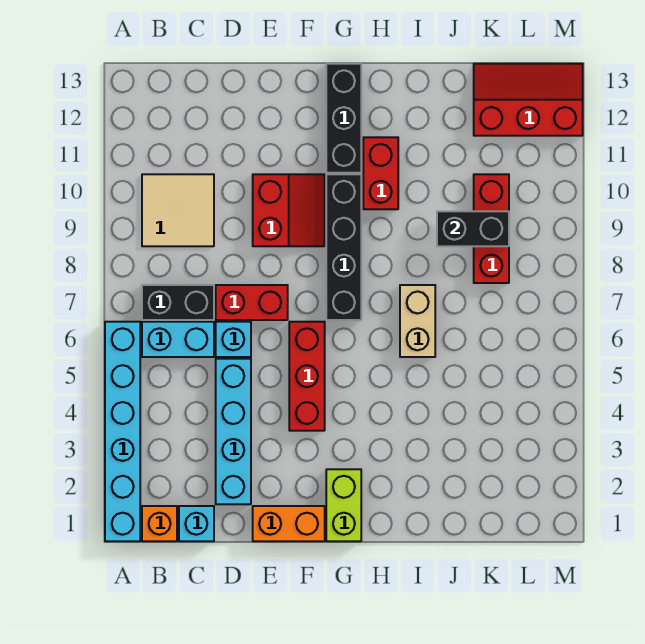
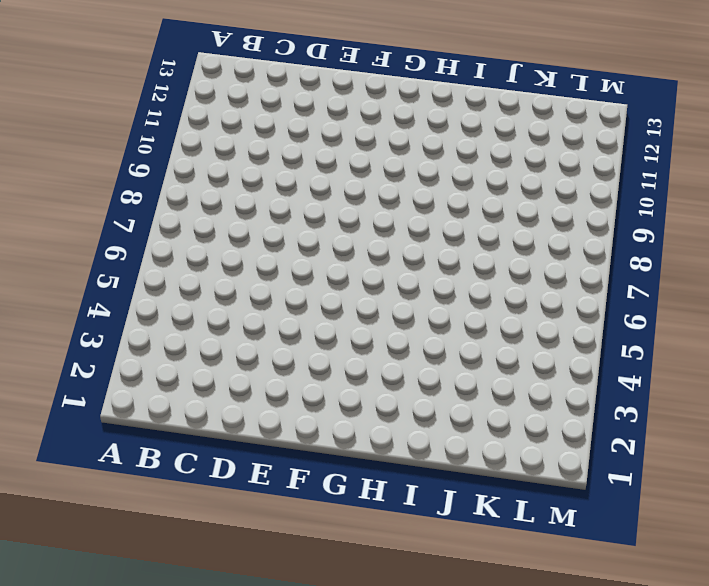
none -> cyan 1x6 brick [105,322,140,541]
none -> orange 1x1 brick [142,506,177,541]
none -> cyan 1x2 brick [142,322,214,357]

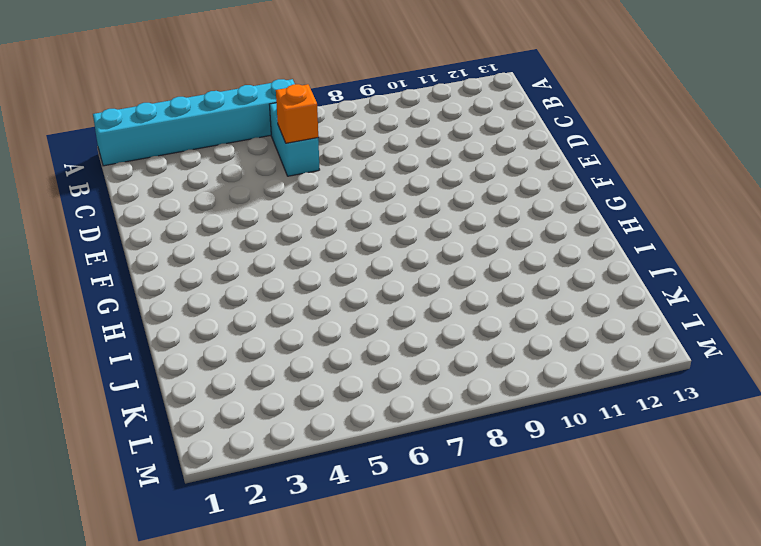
orange 1x1 brick [276,84,318,143] -> orange 1x1 brick moved to [142,506,177,541]
none -> black 1x2 brick [142,285,214,320]
none -> tan 2x2 tile [142,174,214,246]
none -> cyan 1x1 brick [179,506,214,541]

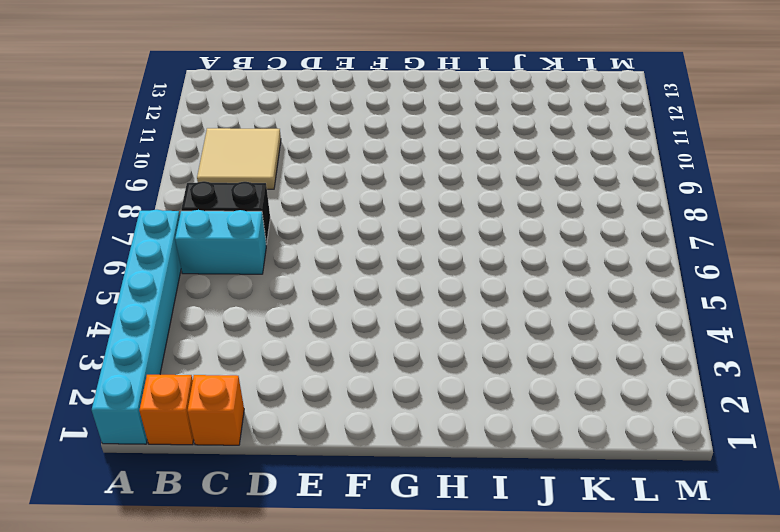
orange 1x1 brick [188,375,244,445] -> cyan 1x1 brick [179,506,214,541]
none -> cyan 1x4 brick [216,359,251,504]
none -> cyan 1x1 brick [216,322,251,357]
none -> red 1x2 brick [216,285,288,320]

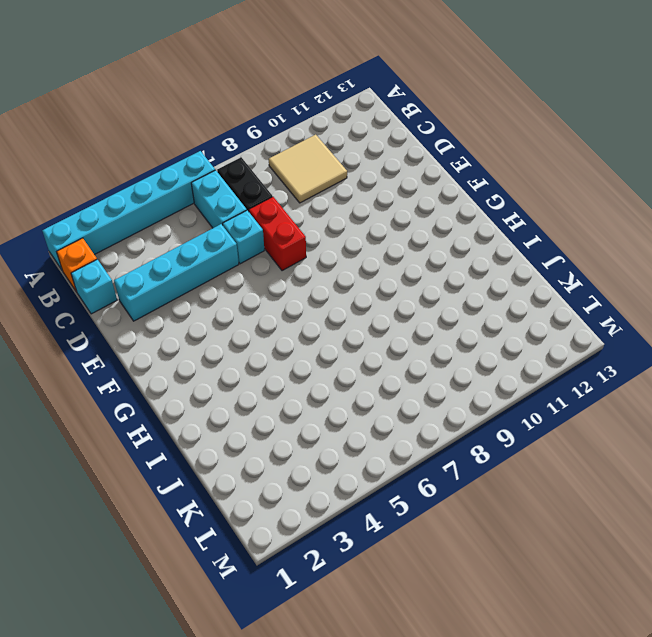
none -> orange 1x2 brick [253,506,325,541]
none -> red 2x2 slope [253,174,325,246]
none -> red 1x3 brick [289,322,325,431]

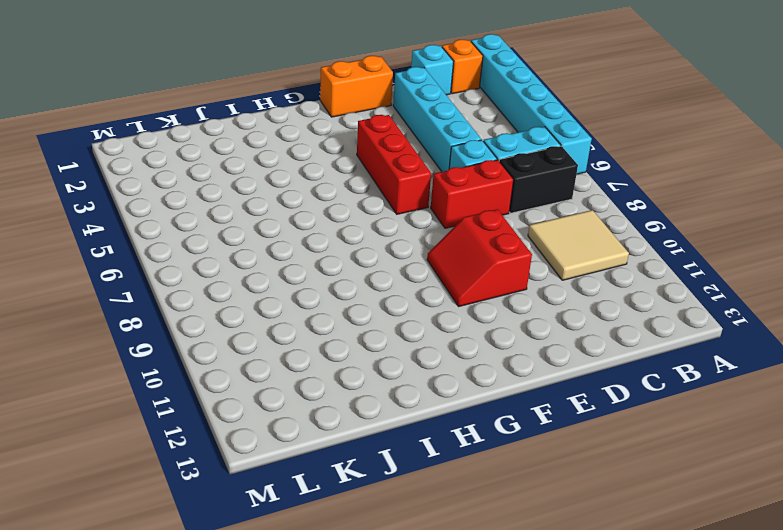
none -> lime 1x2 brick [326,469,361,541]
none -> black 1x4 brick [326,174,361,320]
none -> black 1x3 brick [326,64,361,173]

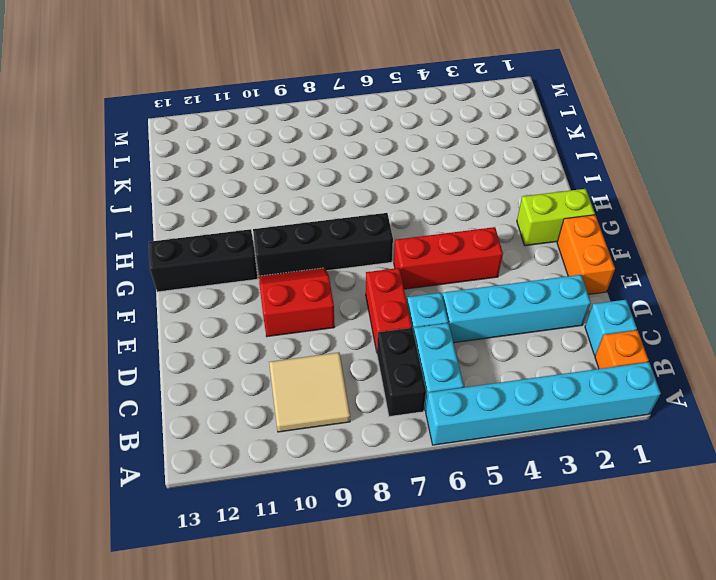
none -> red 1x2 brick [363,137,398,209]
none -> tan 1x2 brick [400,285,435,357]
none -> red 1x3 brick [474,174,509,283]

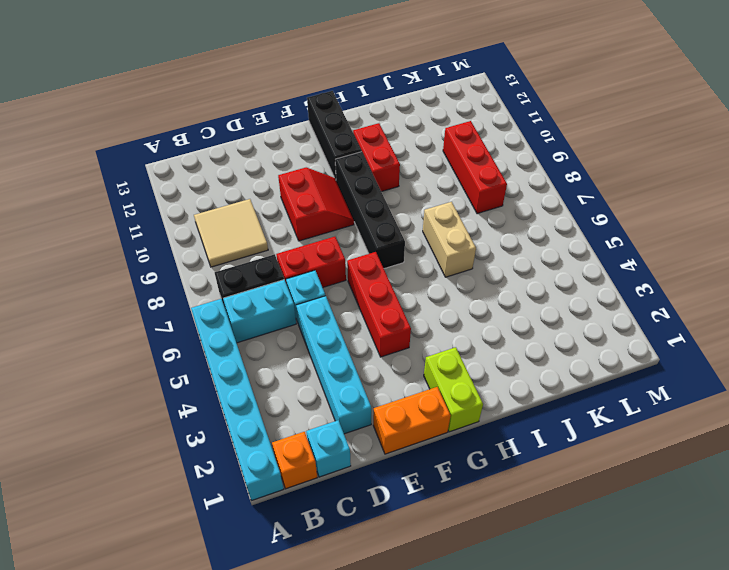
none -> red 2x3 slope [474,64,583,136]
none -> black 1x2 brick [437,211,509,246]

